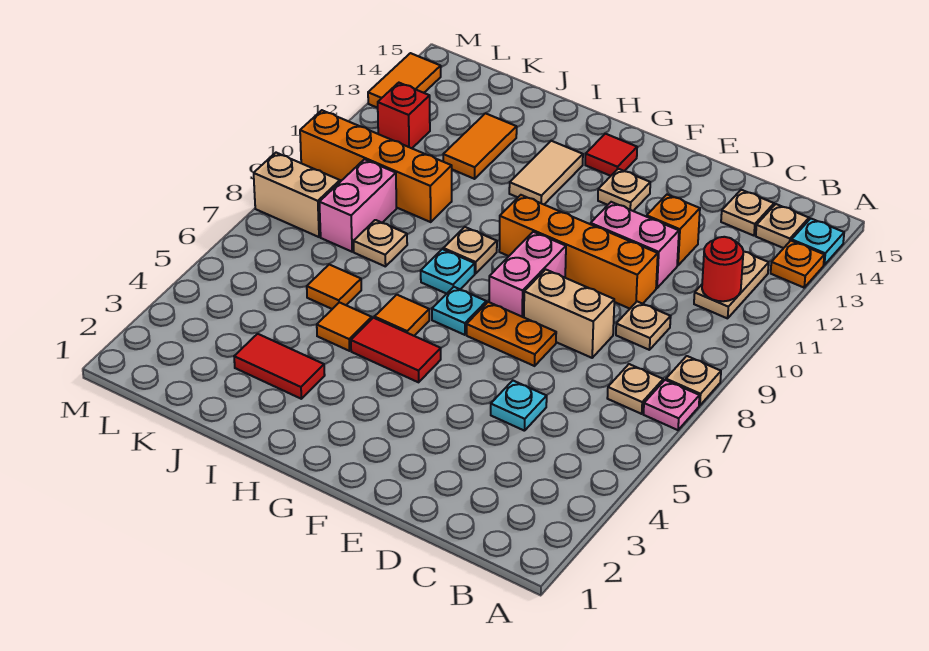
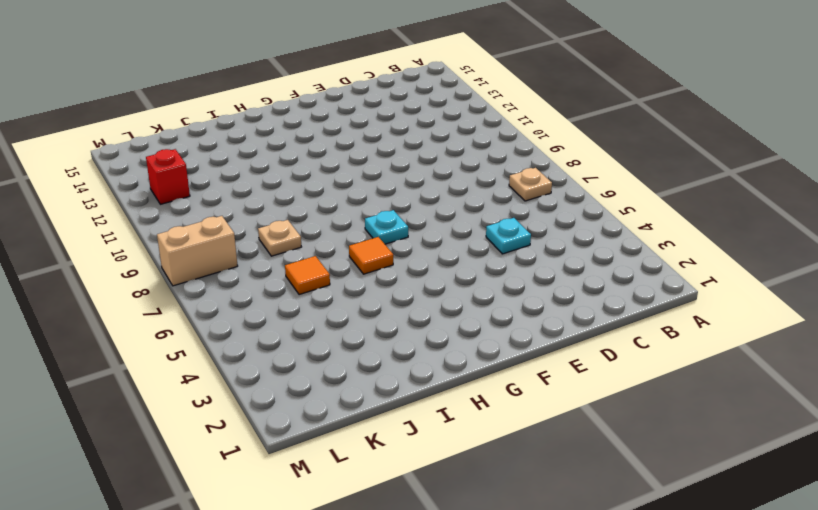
none -> pink 1x1 plate [644,380,700,430]
none -> tan 1x1 plate [666,356,721,406]
none -> orange 1x1 plate [771,241,824,288]
none -> cyan 1x1 plate [792,219,844,265]

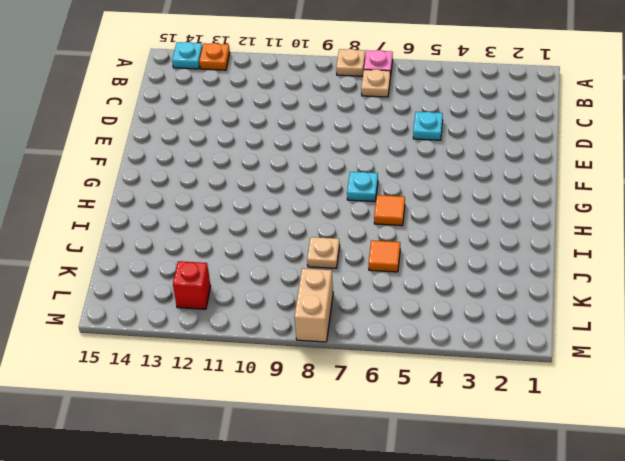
none -> tan 1x2 plate [694,251,769,318]
none -> tan 1x1 plate [756,204,809,248]
none -> tan 1x1 plate [616,302,671,350]
none -> tan 1x1 plate [721,190,774,236]

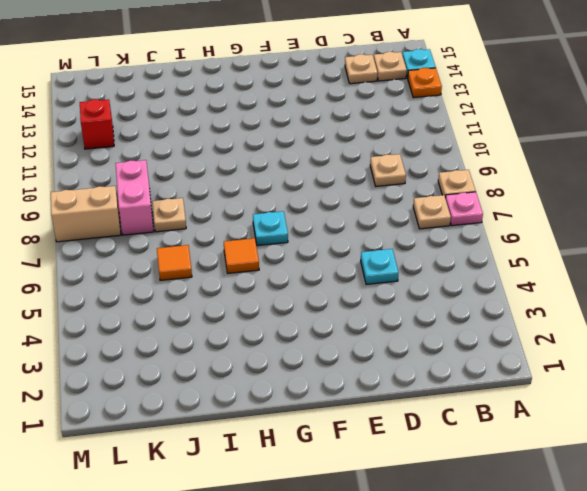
none -> tan 1x2 plate [694,251,769,318]
none -> tan 1x2 brick [524,269,614,358]
none -> orange 1x4 brick [499,195,658,309]
none -> pink 1x2 brick [591,202,679,288]

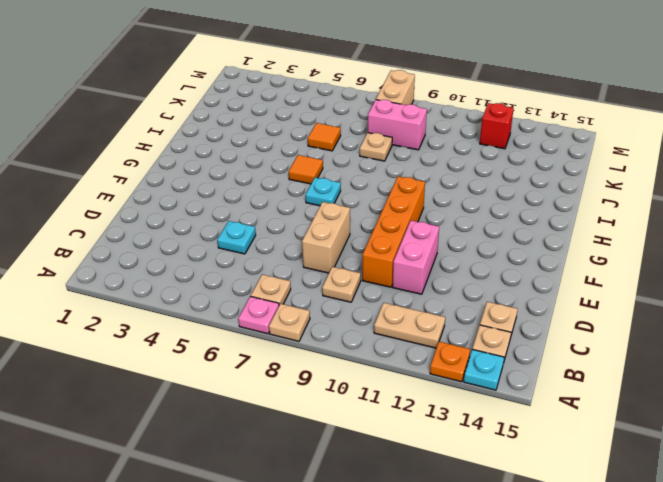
none -> orange 1x1 brick [647,195,700,265]
none -> orange 1x2 plate [467,302,556,366]
none -> pink 1x2 brick [489,232,566,317]
none -> tan 1x1 plate [598,169,650,211]

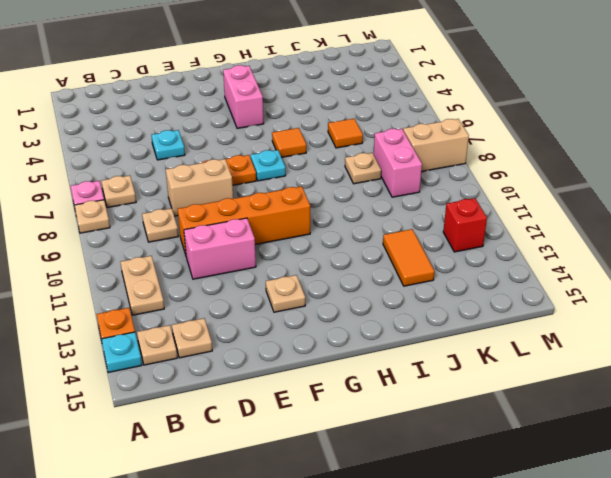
pink 1x2 brick [223,65,264,128] -> pink 1x2 brick moved to [489,232,566,317]
none -> orange 1x1 brick [647,195,700,265]
none -> red 1x2 tile [351,318,441,382]
none -> red 1x1 tile [585,134,637,176]
none -> cyan 1x1 plate [421,249,475,294]

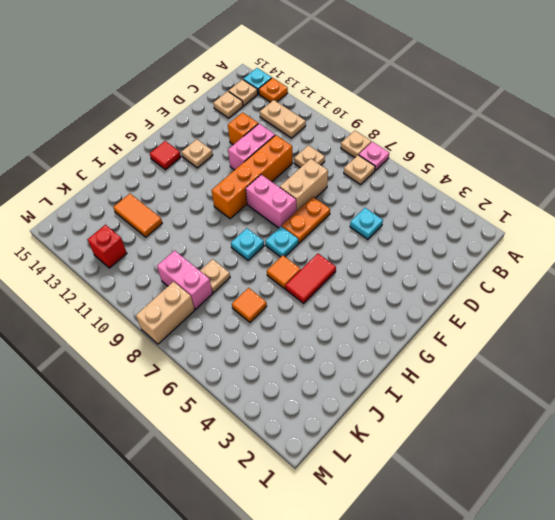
none -> tan 1x1 plate [443,227,497,274]
none -> tan 1x2 tile [509,141,583,204]
none -> red 1x2 tile [234,334,325,399]
none -> orange 1x1 tile [317,302,372,351]

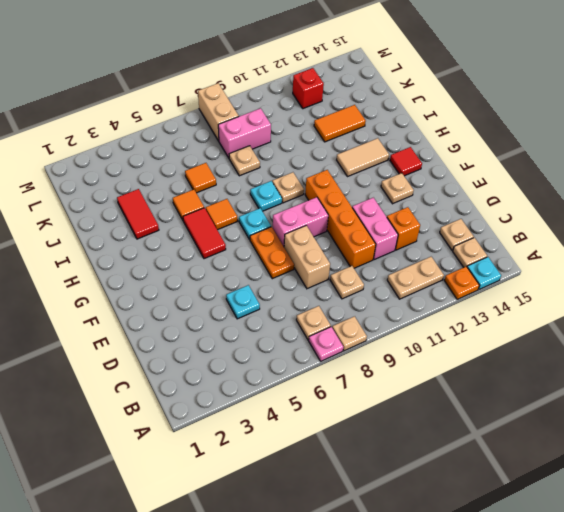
none -> orange 1x4 brick [300,110,452,222]
none -> orange 1x2 tile [368,53,441,108]
none -> red 1x1 round brick [702,237,743,301]

